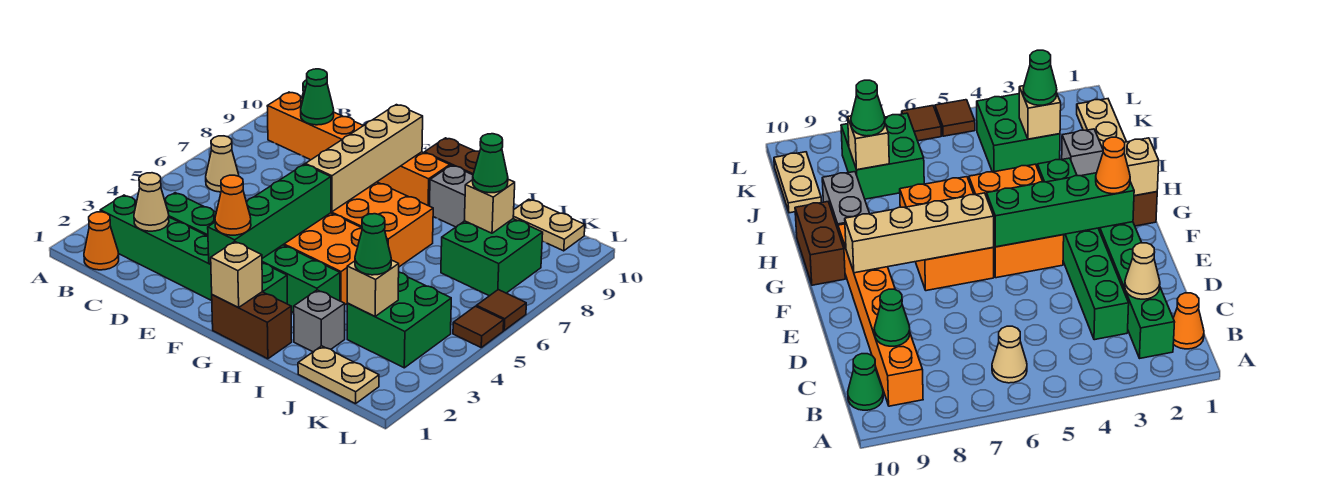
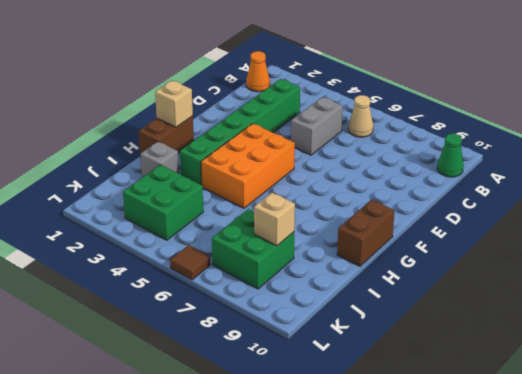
grey 1x2 brick [291,97,343,155] -> grey 1x2 brick moved to [430,165,473,227]
none -> green 1x6 brick [100,195,287,304]
none -> orange 1x6 brick [267,92,450,206]
none -> orange 2x3 brick [331,182,433,267]

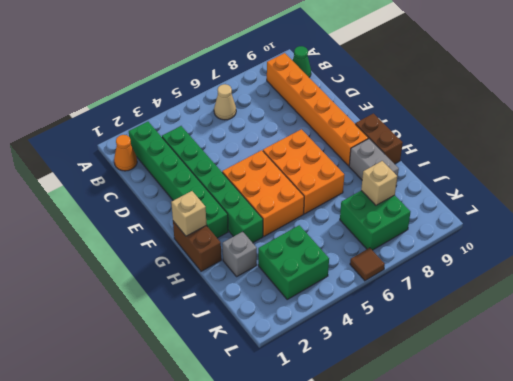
none -> tan 1x2 plate [298,346,379,404]
none -> tan 1x2 plate [513,199,585,251]
none -> brown 1x1 tile [453,306,504,347]

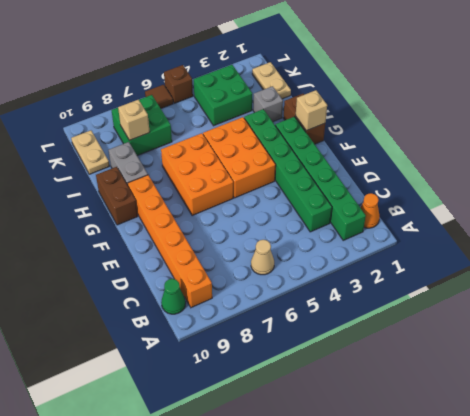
brown 1x1 brick [164,65,193,103] -> brown 1x1 tile [453,306,504,347]
none -> tan 1x1 cone [134,173,169,231]
none -> green 1x1 cone [301,69,334,125]
none -> green 1x4 brick [208,164,331,264]

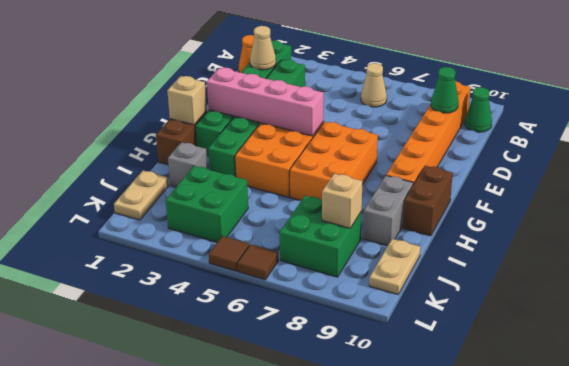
pink 1x4 brick [207,68,324,136] -> green 1x4 brick [208,164,331,264]
none -> tan 1x4 brick [305,105,423,212]
none -> tan 1x1 brick [347,260,399,316]
none -> orange 1x1 cone [215,175,251,235]

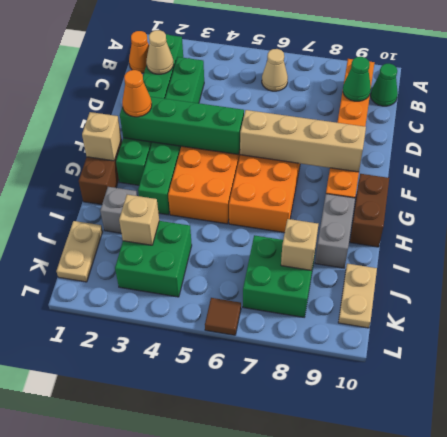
none -> brown 1x1 tile [453,306,504,347]
none -> green 1x1 cone [355,214,391,275]
none -> green 1x1 cone [473,134,508,193]

